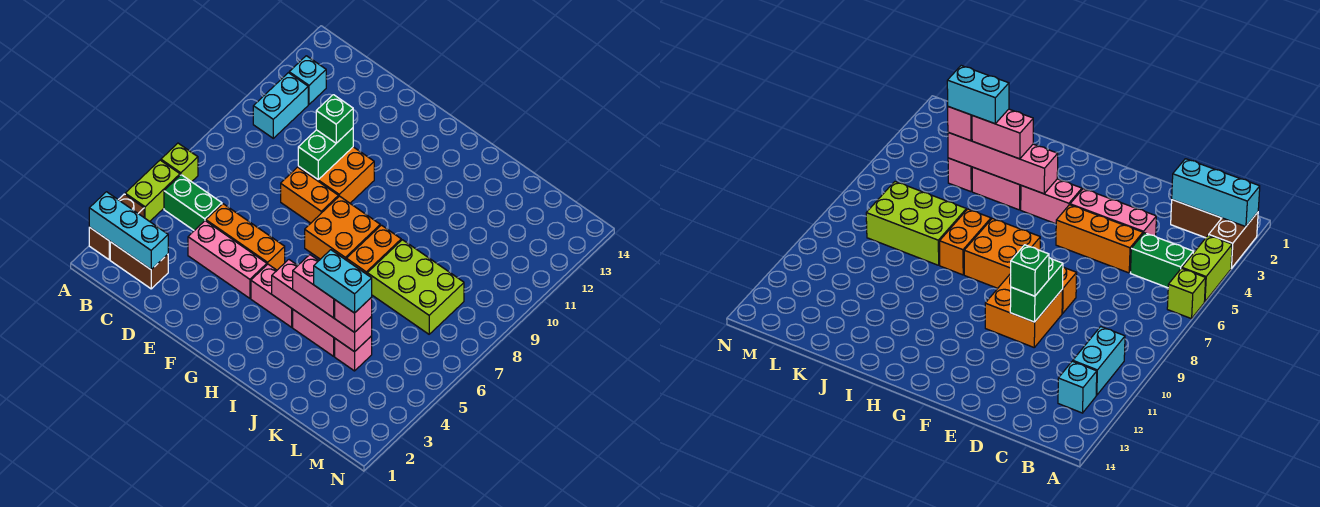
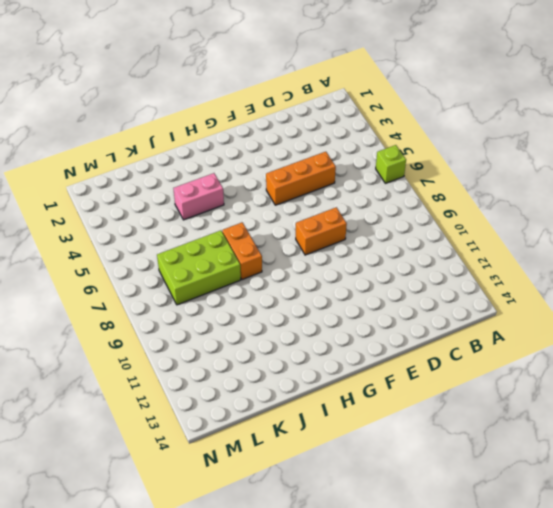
none -> brown 1x2 brick [89,194,144,260]
none -> lime 1x2 brick [125,160,180,221]
none -> brown 1x2 brick [110,242,168,289]

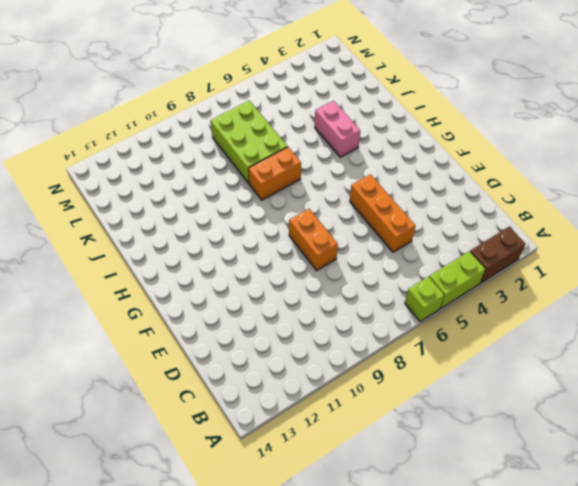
none -> brown 1x2 brick [110,242,168,289]
none -> green 1x2 brick [164,175,222,231]
none -> cyan 1x2 brick [253,73,308,138]

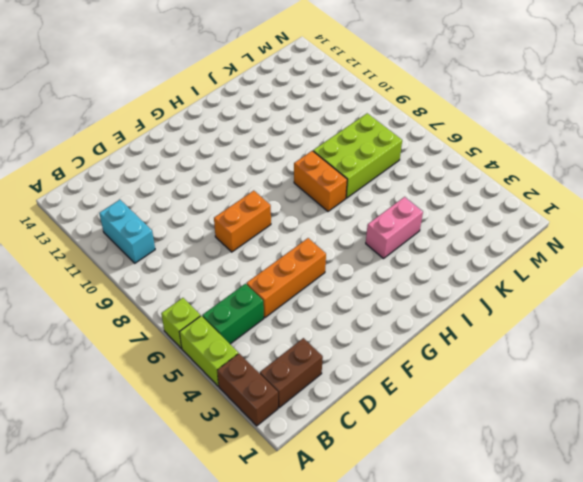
none -> cyan 1x1 brick [289,56,326,104]
none -> pink 1x3 brick [188,221,267,298]
none -> orange 2x2 brick [298,147,374,203]

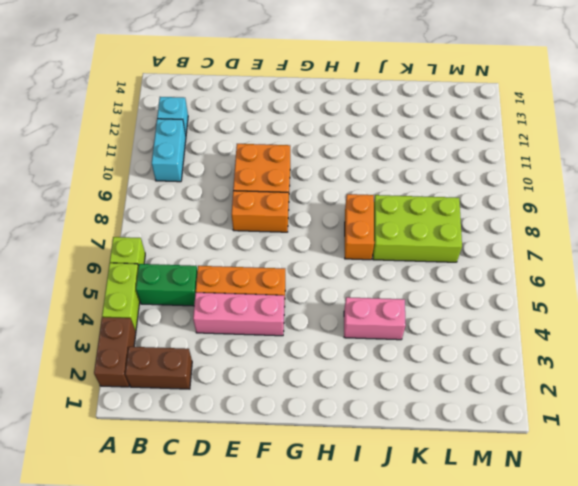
none -> pink 1x2 brick [251,264,293,327]
none -> orange 2x2 brick [305,196,380,260]
none -> pink 1x1 brick [335,336,372,371]

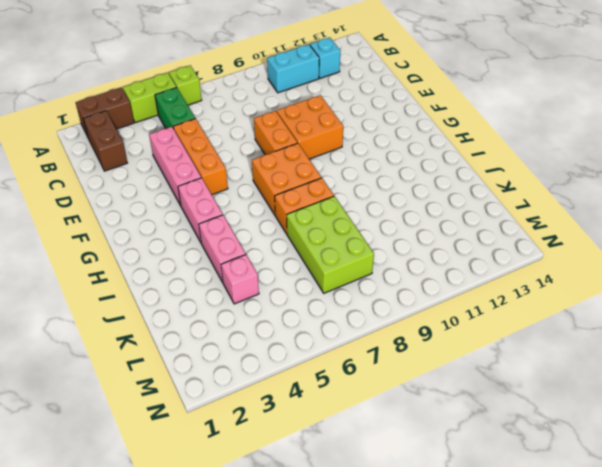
none -> cyan 1x3 brick [89,192,168,270]
none -> green 1x2 brick [298,128,353,179]
none -> pink 1x4 brick [272,260,372,352]

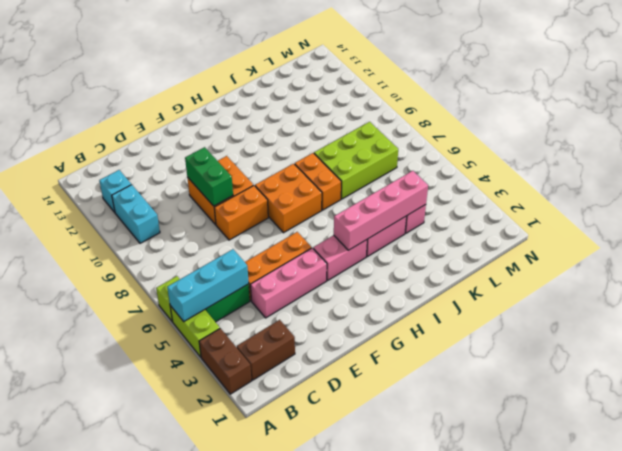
cyan 1x3 brick [167,249,249,322] -> cyan 1x3 brick moved to [89,192,168,270]
none -> green 1x1 brick [316,95,353,143]
none -> pink 1x2 brick [293,255,335,318]
none -> pink 1x1 brick [335,297,372,332]

